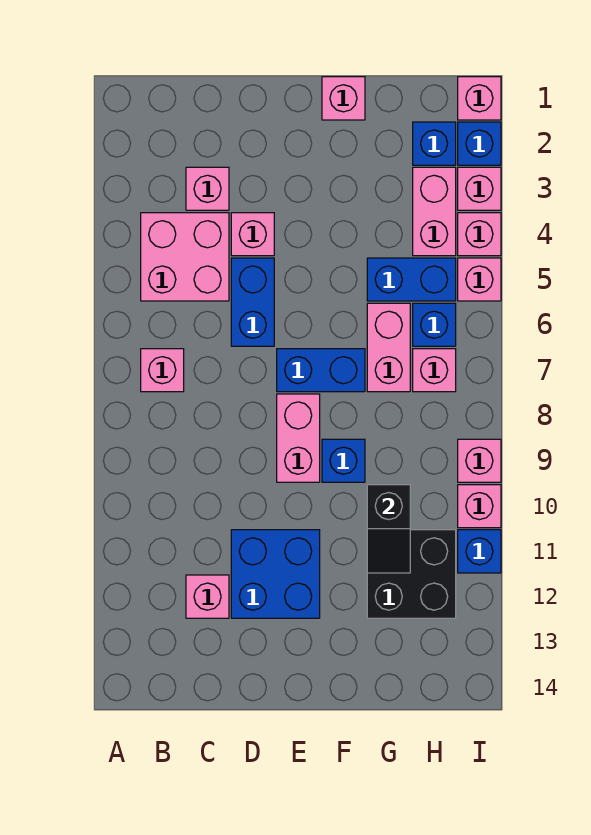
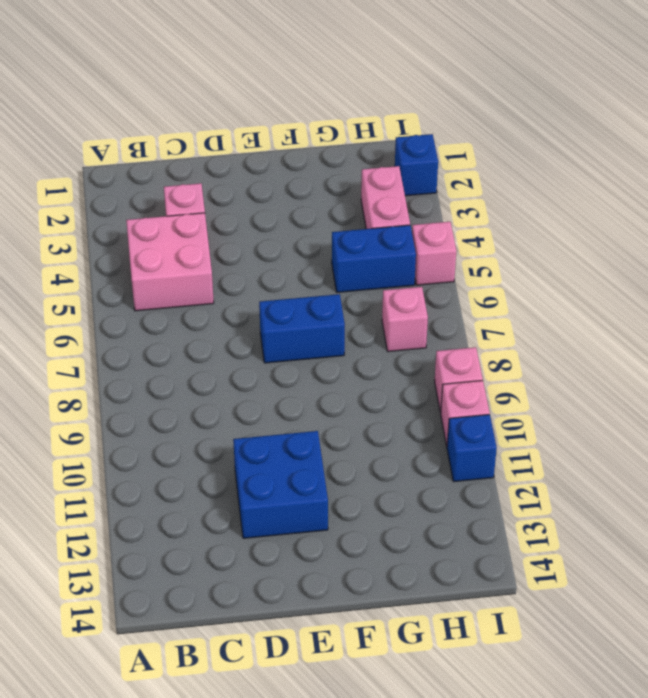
none -> pink 1x1 brick [141,349,184,392]
none -> pink 1x1 brick [186,575,229,618]
none -> pink 1x1 brick [231,213,274,256]

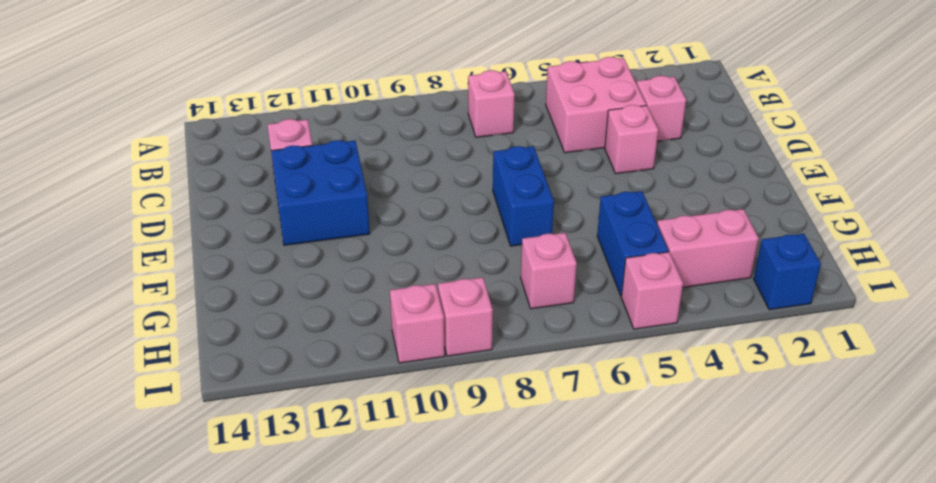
none -> blue 1x2 brick [231,258,274,346]
none -> pink 1x2 brick [277,394,320,482]
none -> pink 1x1 brick [322,77,365,120]

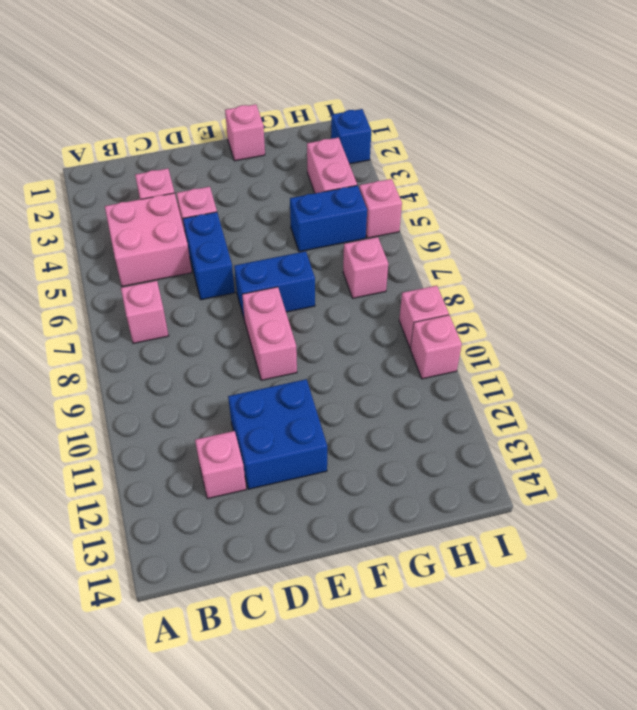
none -> blue 1x1 brick [322,439,365,482]
none -> pink 1x2 brick [367,303,410,392]
none -> black 2x2 brick [367,530,456,618]

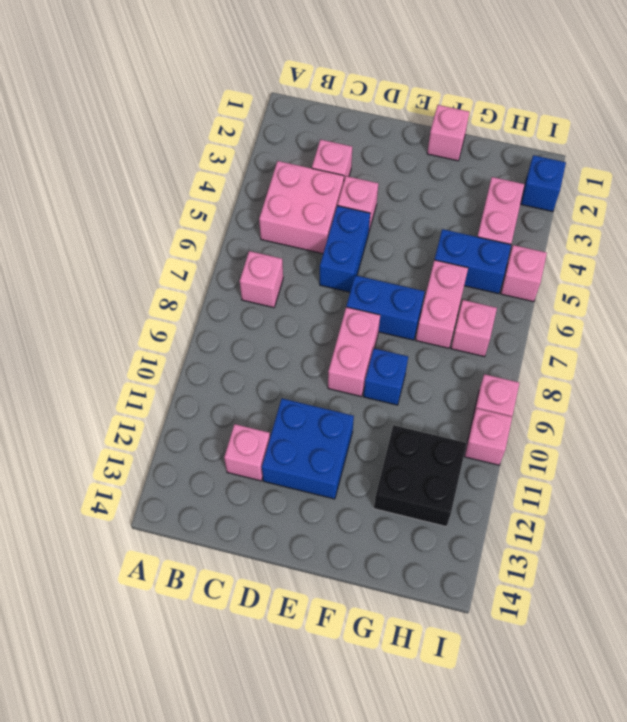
none -> blue 1x1 brick [413,122,456,165]
none -> blue 1x1 brick [413,303,456,346]
none -> pink 1x1 brick [458,77,501,120]

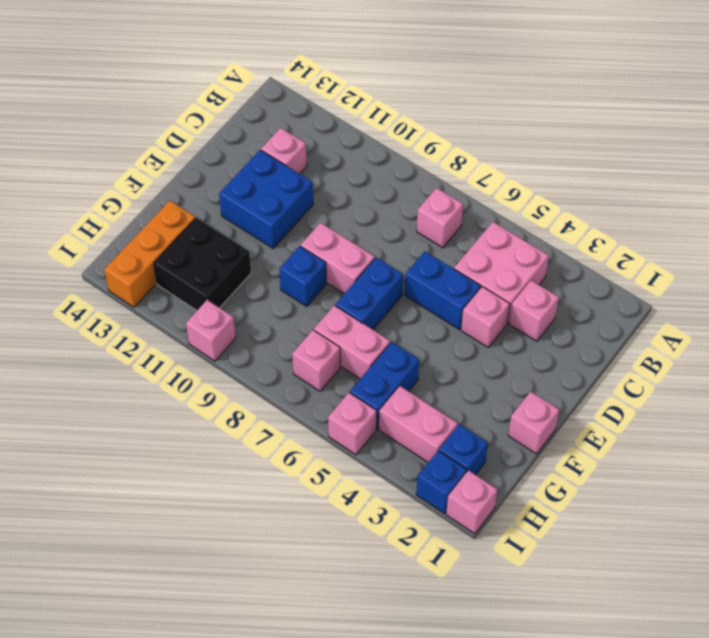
orange 1x3 brick [104,201,195,307] -> none
none -> blue 1x1 brick [413,303,456,346]
none -> pink 1x1 brick [458,167,501,210]
none -> pink 1x1 brick [458,213,501,256]

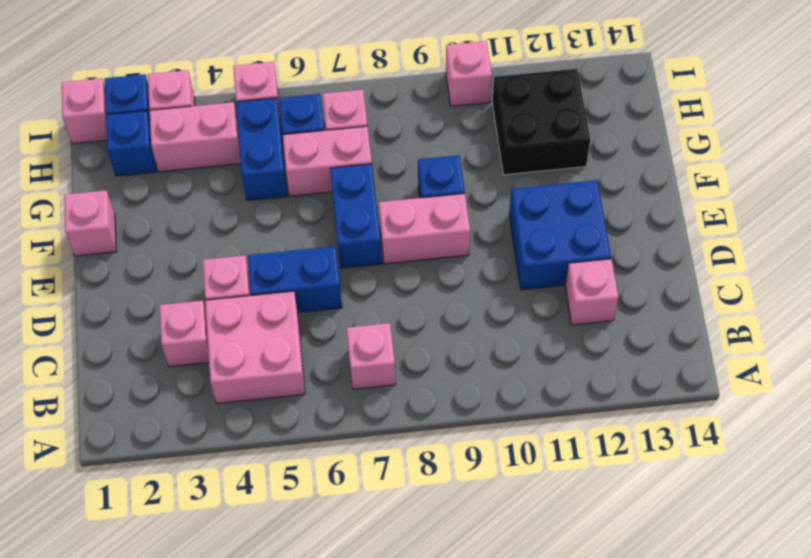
none -> pink 1x1 brick [458,213,501,256]
none -> pink 1x1 brick [458,439,501,482]
none -> blue 1x1 brick [458,530,501,573]

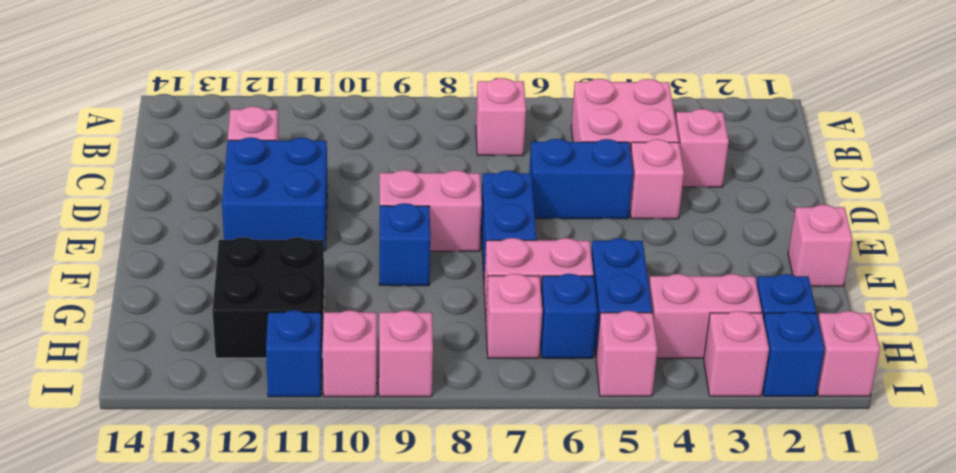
none -> pink 1x1 brick [458,213,501,256]
none -> black 1x2 slope [367,485,410,573]

